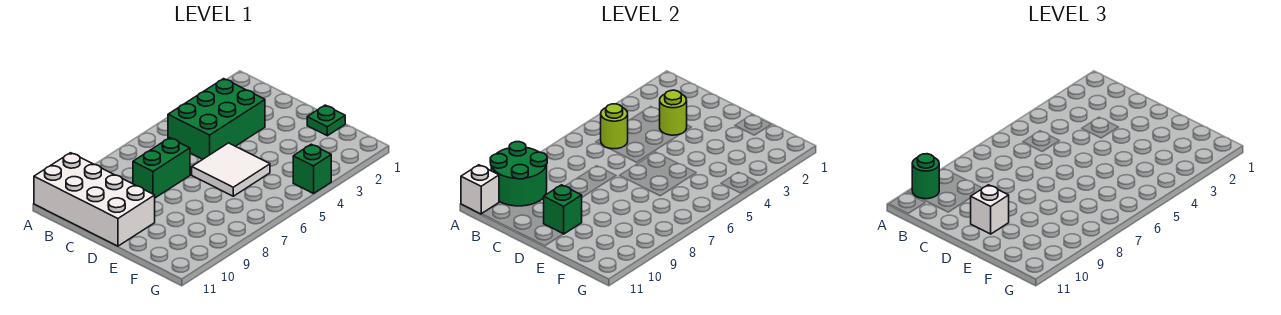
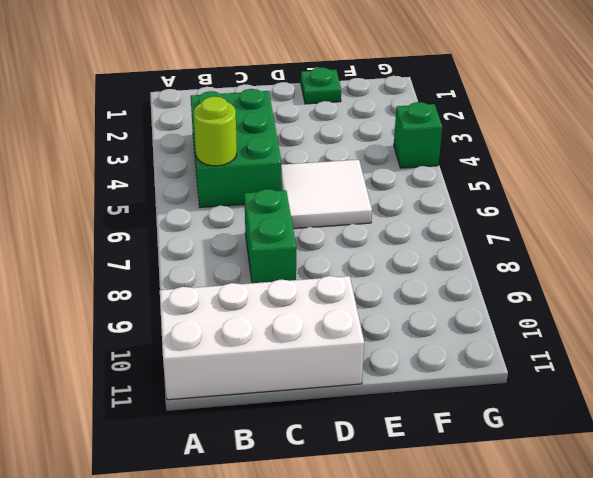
none -> green 2x2 round brick [490,142,547,206]
none -> white 1x1 brick [461,165,499,214]
none -> lime 1x1 round brick [660,90,687,135]

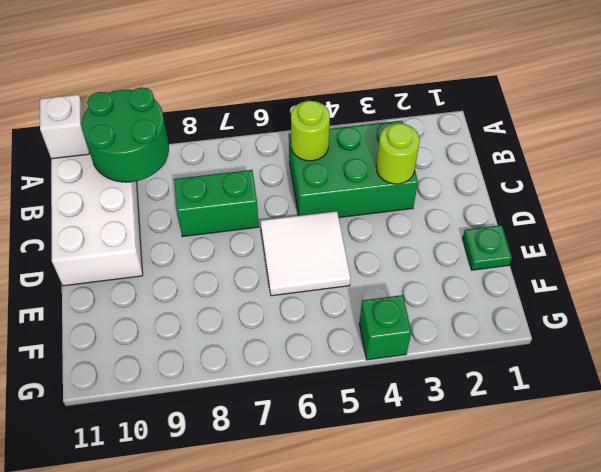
none -> green 1x1 brick [544,185,582,234]
none -> green 1x1 round brick [912,154,939,199]
none -> white 1x1 brick [971,185,1009,234]

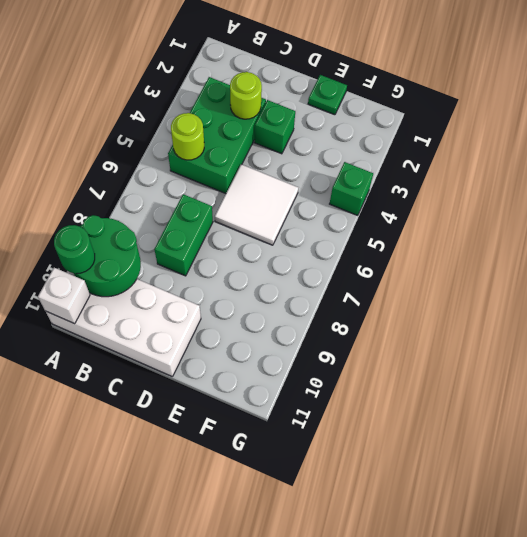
green 1x1 brick [254,100,295,154] -> green 1x1 brick moved to [544,185,582,234]
none -> white 1x1 brick [971,185,1009,234]

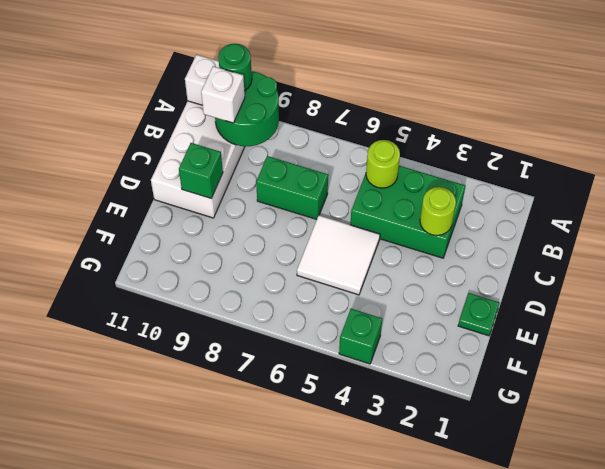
white 1x1 brick [201,66,245,123] -> white 1x1 brick moved to [971,185,1009,234]

